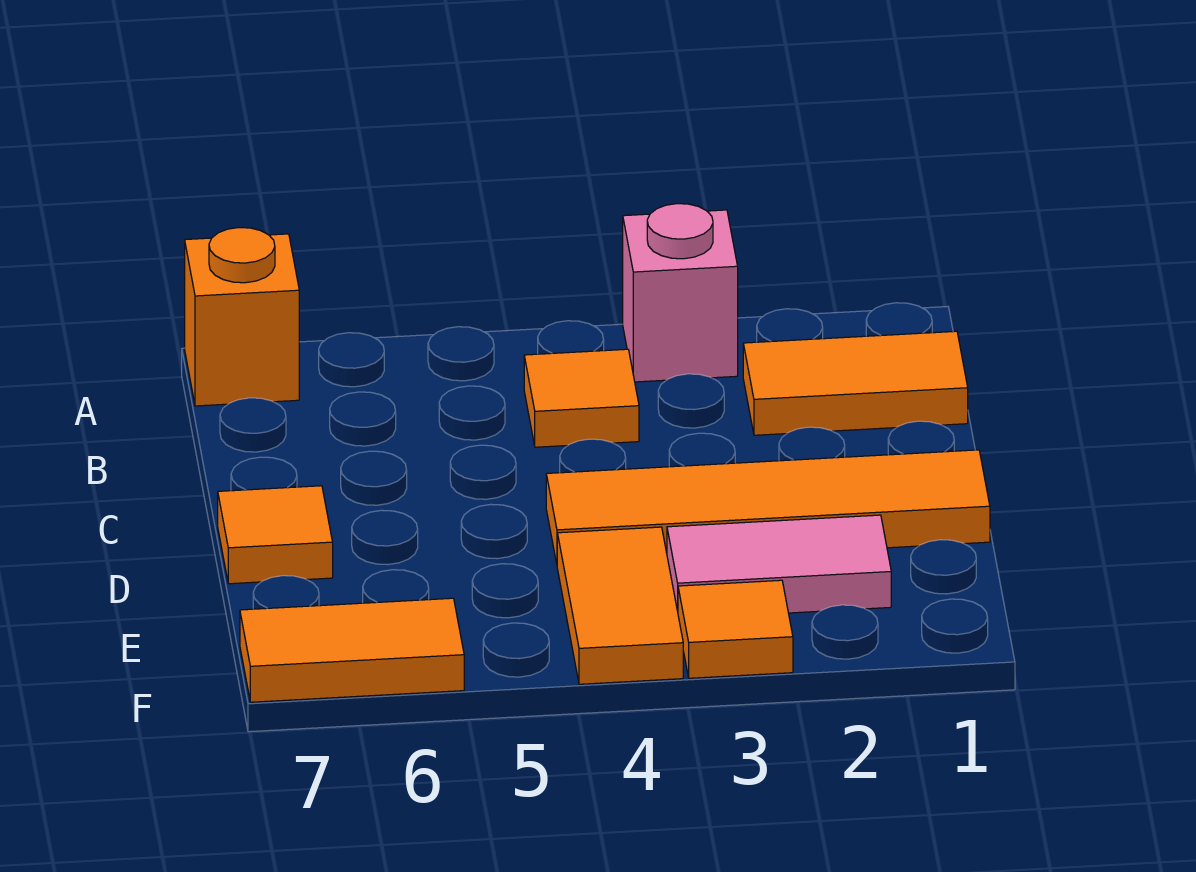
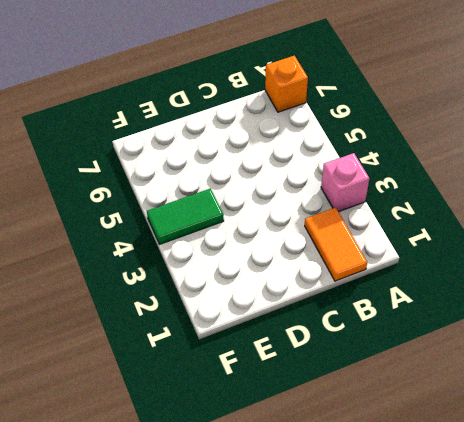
green 1x2 tile [147,189,224,244] -> orange 1x2 tile [557,527,683,684]
none -> orange 1x1 tile [524,349,639,447]
none -> orange 1x4 tile [546,450,990,564]

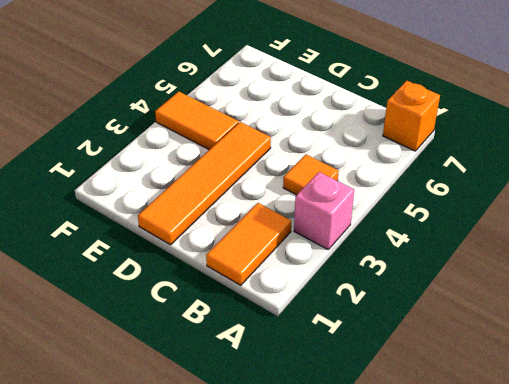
none -> orange 1x1 tile [218,486,333,584]
none -> pink 1x2 tile [667,515,891,613]

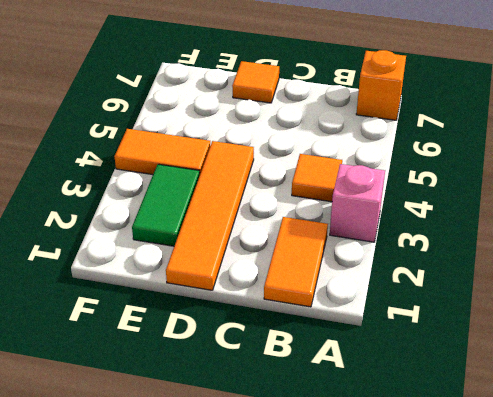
green 1x2 tile [132,164,200,246] -> pink 1x2 tile [667,515,891,613]
none -> orange 1x1 tile [678,580,793,678]
none -> orange 1x2 tile [240,598,464,702]

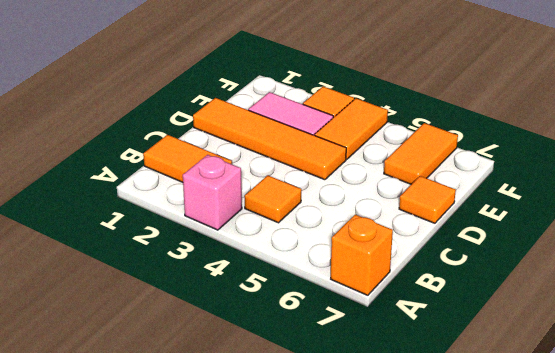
orange 1x2 tile [384,123,458,184] -> orange 1x2 tile turned to [240,598,464,702]

